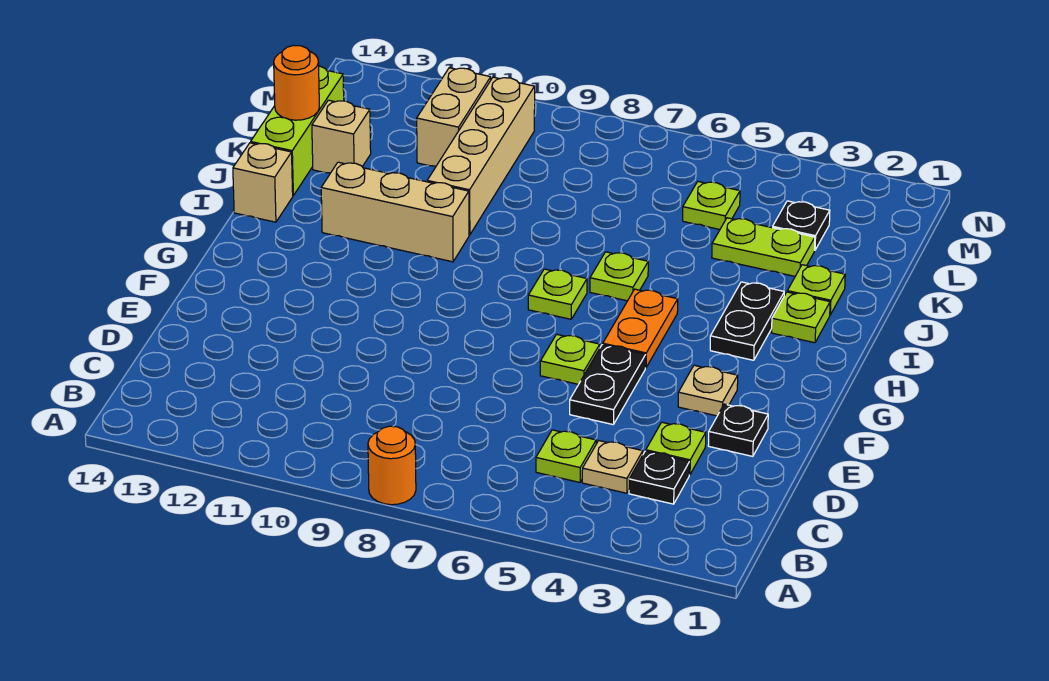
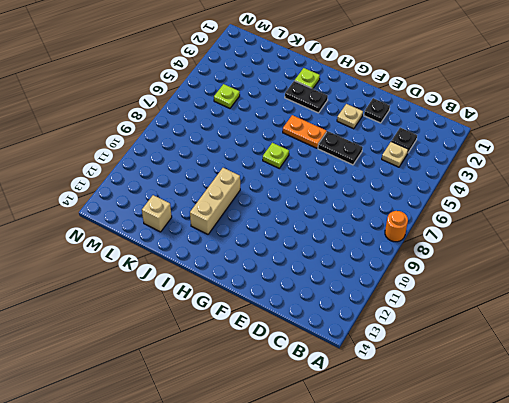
none -> lime 1x1 plate [536,430,596,482]
none -> lime 1x1 plate [646,422,706,475]
none -> lime 1x1 plate [540,334,600,384]

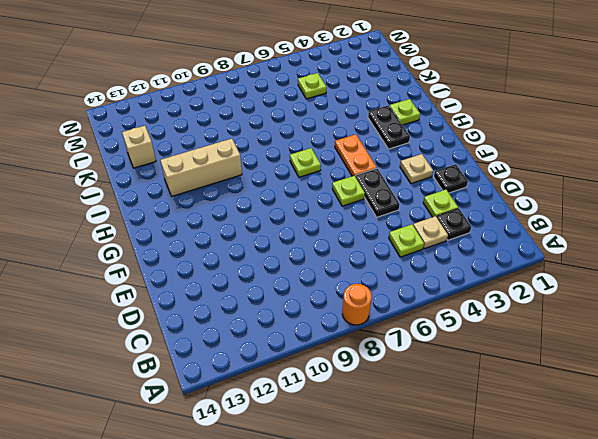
none -> lime 1x1 plate [590,252,648,301]
none -> tan 1x1 brick [233,143,293,222]
none -> lime 1x1 plate [787,265,845,315]

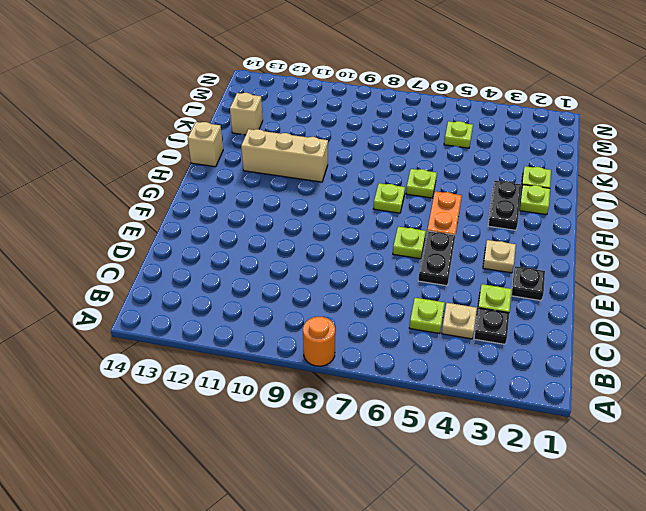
none -> tan 1x4 brick [427,77,535,235]
none -> lime 1x3 brick [251,66,344,195]
none -> lime 1x2 plate [712,218,815,276]

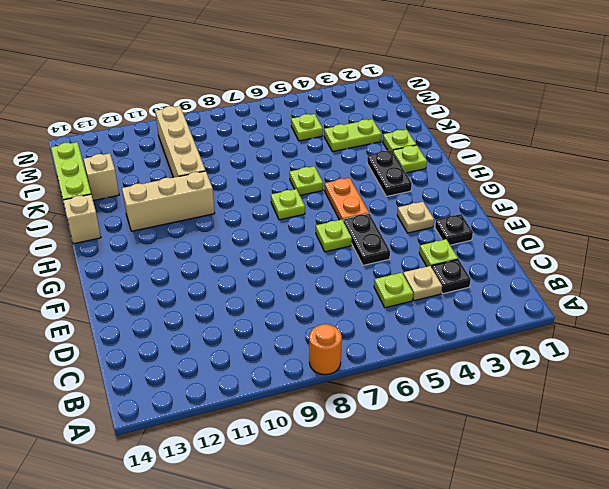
none -> black 1x1 plate [773,201,830,250]
none -> tan 1x2 brick [417,68,491,166]
none -> orange 1x1 round brick [274,46,319,120]

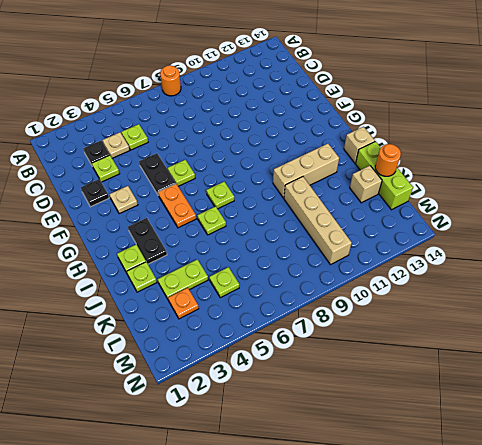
orange 1x1 plate [168,288,199,319] -> black 1x1 plate [773,201,830,250]
none -> tan 1x2 brick [417,68,491,166]

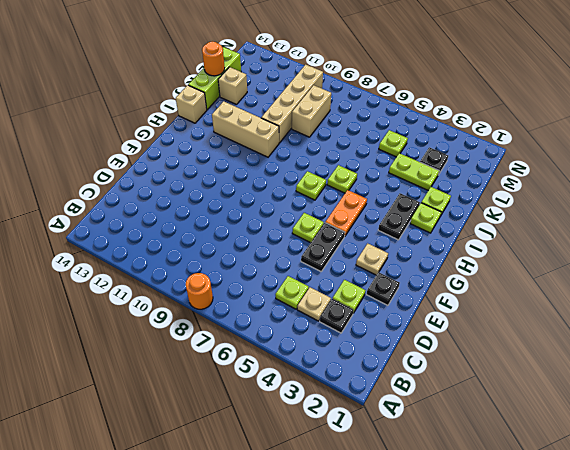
tan 1x2 brick [292,85,331,137] -> tan 1x2 brick moved to [417,68,491,166]

